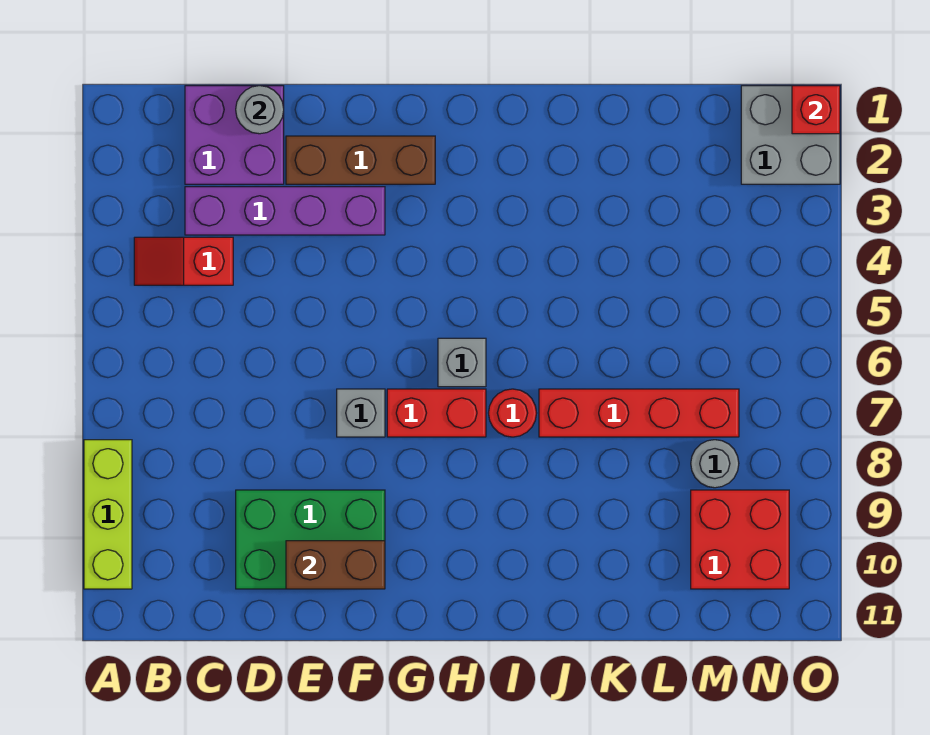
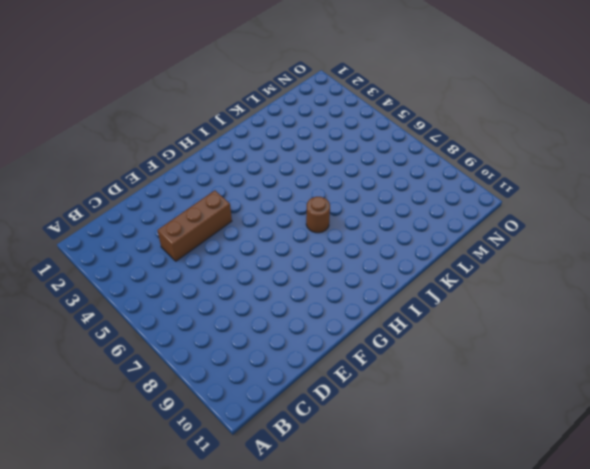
brown 1x3 brick [157,190,232,261] -> brown 1x3 brick moved to [286,136,435,184]
brown 1x1 round brick [306,197,330,233] -> red 1x1 round brick [489,389,537,437]
none -> lime 1x3 brick [84,440,132,589]
none -> red 1x2 slope [134,237,233,285]
none -> purple 2x2 brick [185,86,284,184]

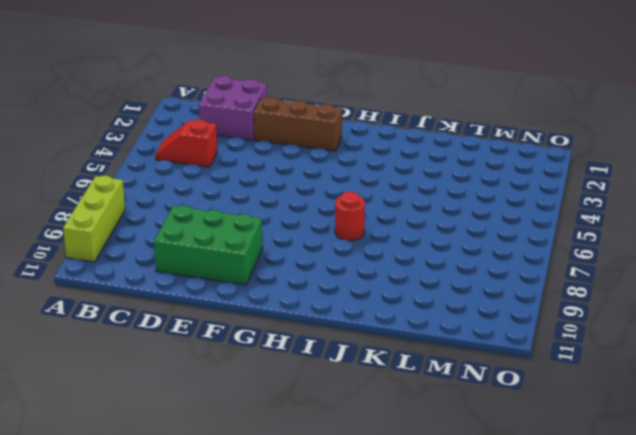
none -> purple 1x4 brick [185,187,385,235]
none -> grey 1x1 brick [337,389,385,437]
none -> red 1x2 brick [387,389,486,437]

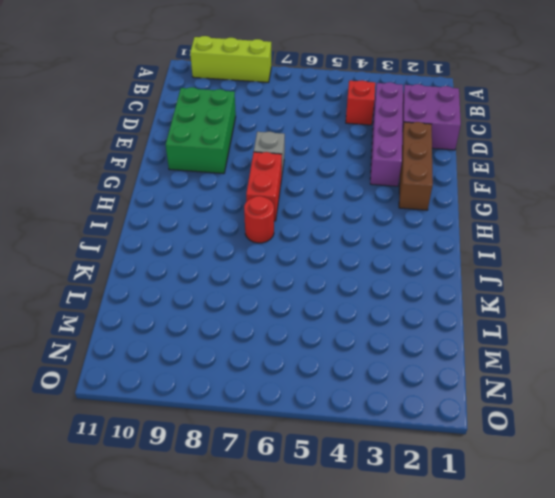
none -> grey 1x1 brick [438,338,486,387]
none -> red 1x4 brick [539,389,739,437]
none -> grey 1x1 round brick [691,440,739,488]

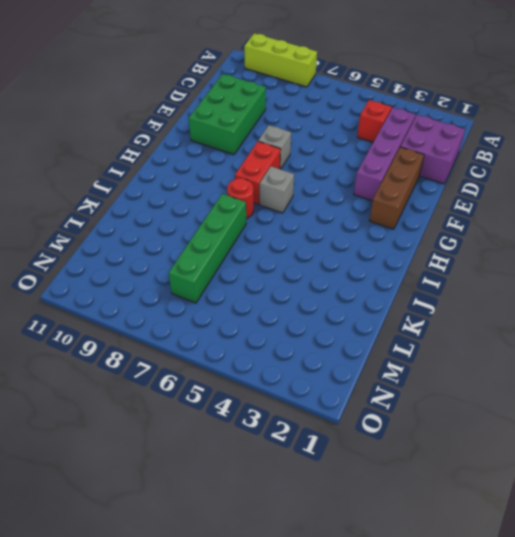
green 1x4 brick [169,194,246,303] -> red 1x4 brick [539,389,739,437]
none -> grey 1x1 round brick [691,440,739,488]
none -> red 2x2 brick [691,490,789,589]
none -> grey 2x2 brick [741,86,840,184]

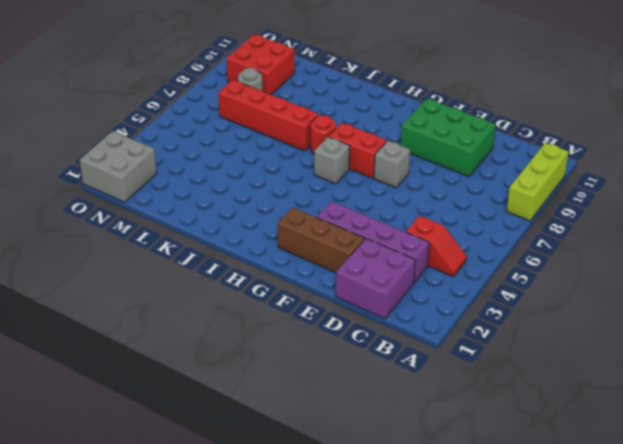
none -> grey 1x1 round brick [236,86,284,134]
none -> brown 1x2 brick [286,541,385,589]
none -> red 1x1 brick [792,86,840,134]

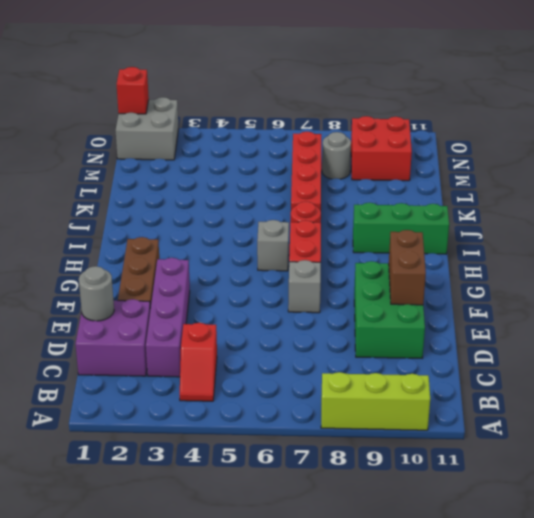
green 1x3 brick [353,203,449,254] -> none

